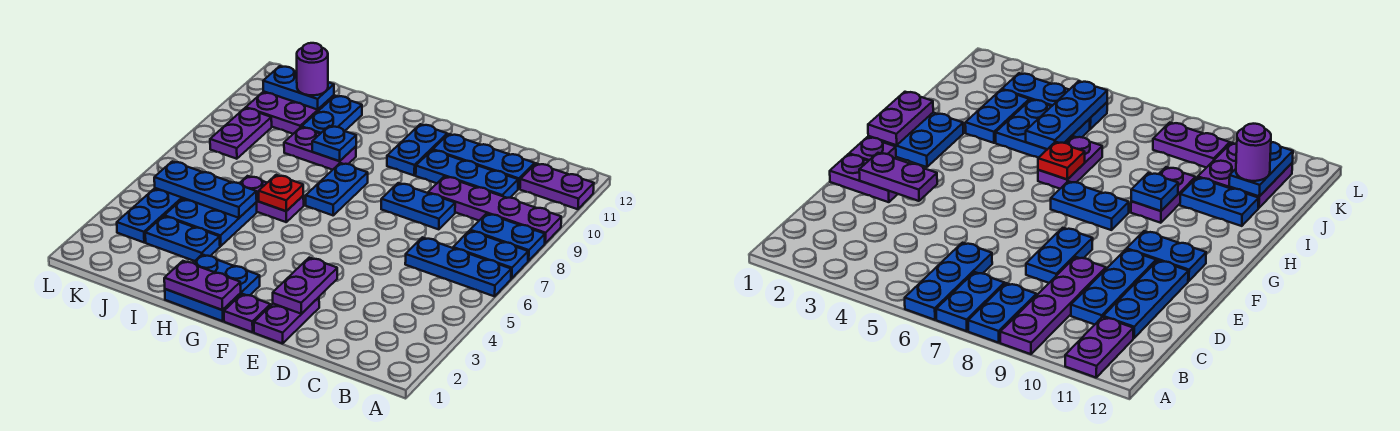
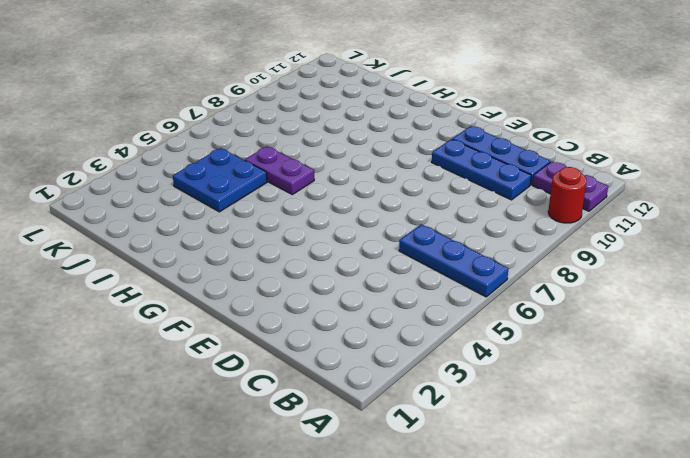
red 1x1 round brick [548,167,587,223] -> none
none -> blue 1x2 plate [453,231,528,278]
none -> blue 1x2 plate [470,214,545,261]
none -> purple 1x4 plate [428,176,561,243]

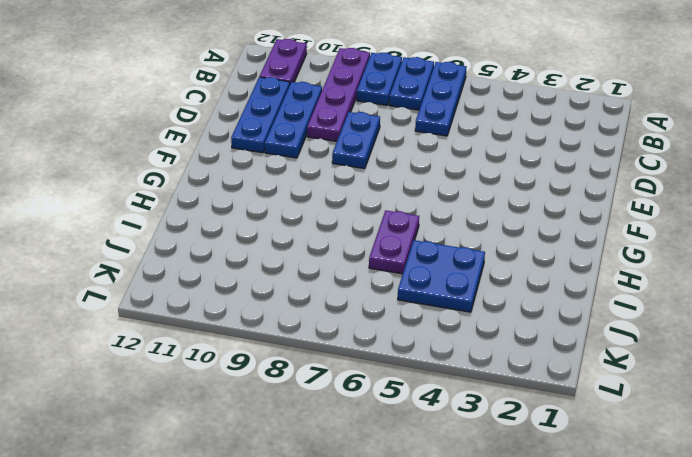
none -> purple 1x2 plate [254,297,319,343]
none -> purple 1x1 plate [224,294,271,332]
none -> blue 1x2 plate [387,124,447,175]

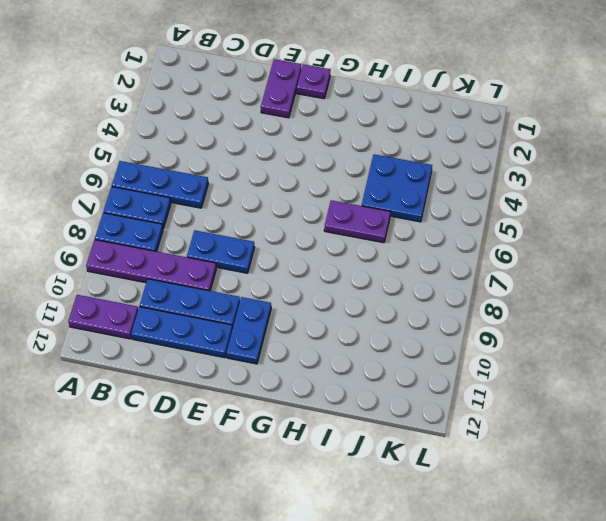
none -> blue 2x2 plate [165,254,260,321]
none -> blue 1x2 plate [306,163,368,215]
none -> purple 1x2 plate [284,127,356,170]

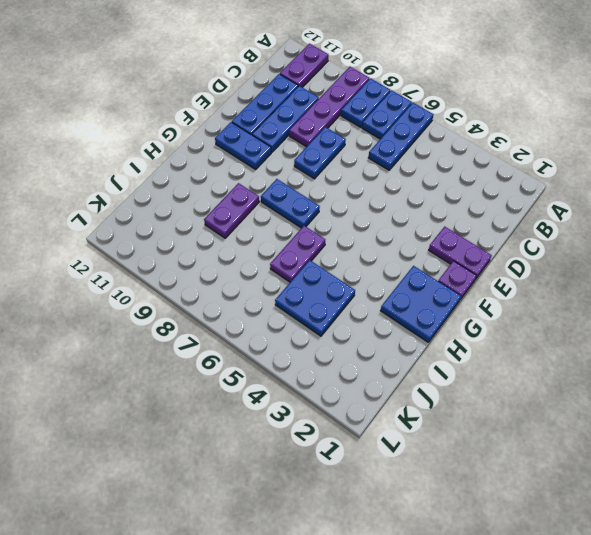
none -> blue 1x2 plate [145,216,220,261]
none -> blue 1x2 plate [302,96,362,134]
none -> purple 2x2 plate [246,91,334,134]

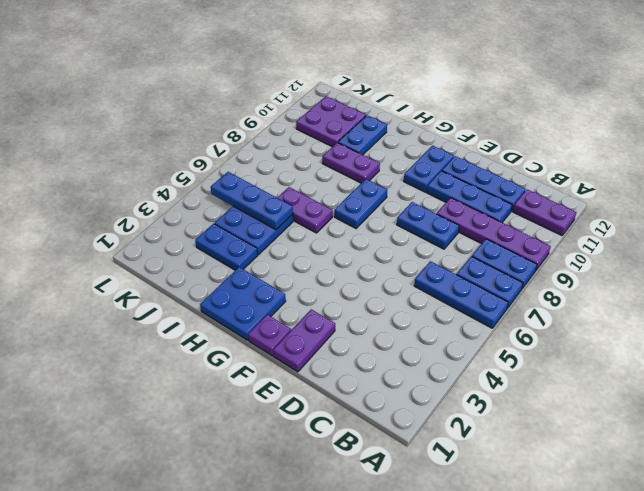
none -> blue 1x3 plate [117,188,183,242]
none -> purple 1x2 plate [210,108,272,159]
none -> purple 1x2 plate [273,258,337,314]

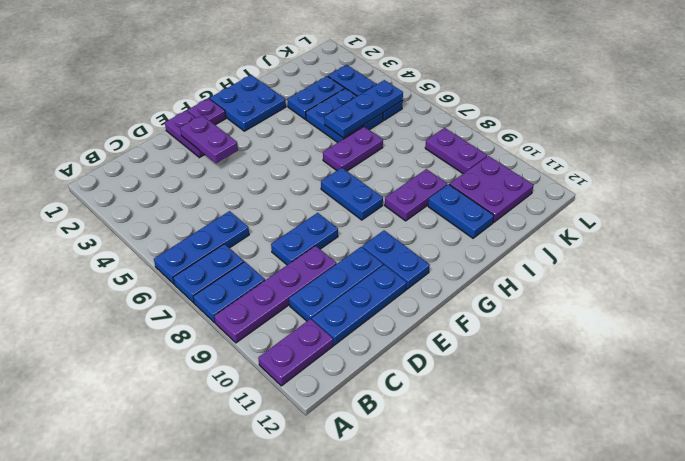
none -> purple 1x2 plate [164,261,241,310]
none -> red 1x1 plate [259,175,303,211]
none -> blue 1x1 plate [312,126,356,161]

